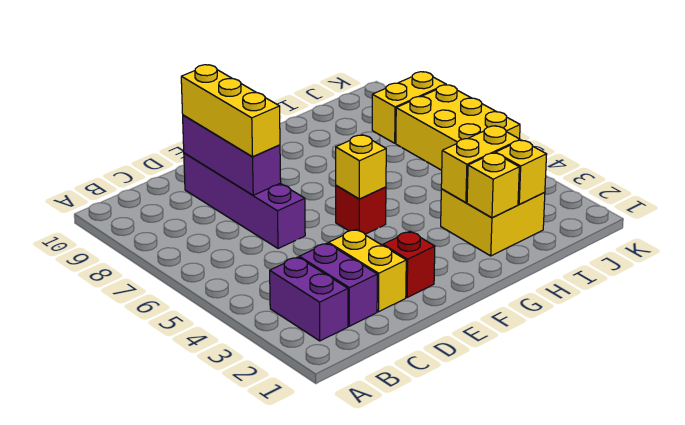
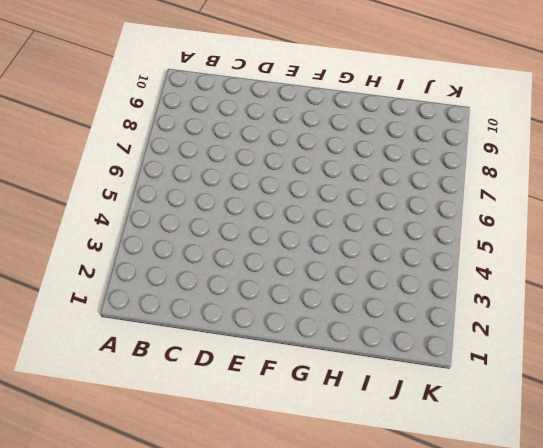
none -> purple 1x2 brick [270,257,348,341]
none -> purple 1x2 brick [299,243,377,326]
none -> yellow 1x2 brick [329,230,406,312]

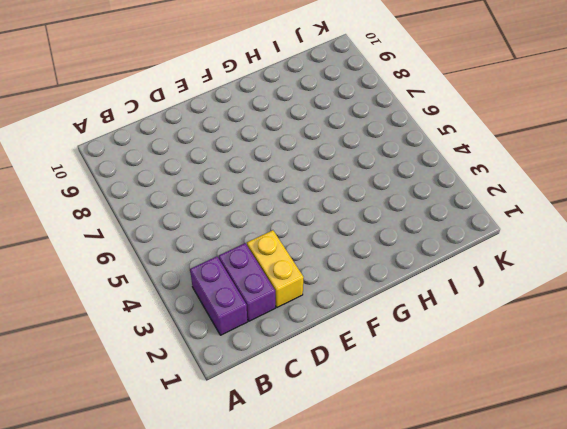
none -> purple 1x4 brick [184,153,305,248]
none -> red 1x1 brick [383,231,435,297]
none -> red 1x1 brick [336,186,386,234]

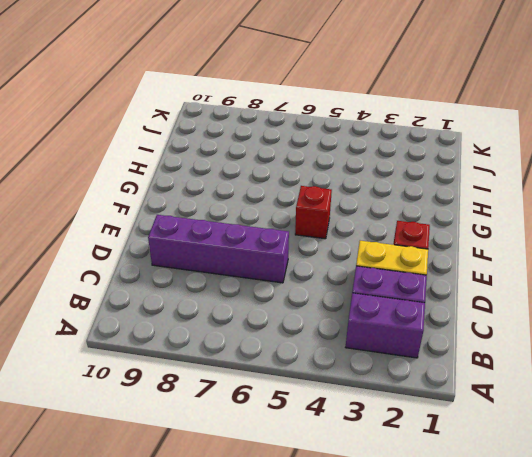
none -> yellow 2x2 brick [441,189,545,256]
none -> yellow 2x3 brick [396,85,520,170]
none -> yellow 1x2 brick [372,72,446,143]

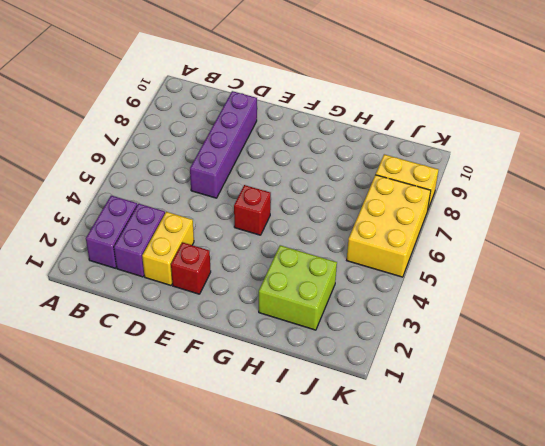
lime 2x2 brick [259,245,337,330] -> yellow 2x2 brick [441,189,545,256]
none -> purple 1x3 brick [183,115,281,195]
none -> yellow 1x1 brick [336,135,386,199]
none -> yellow 1x1 brick [467,153,519,218]

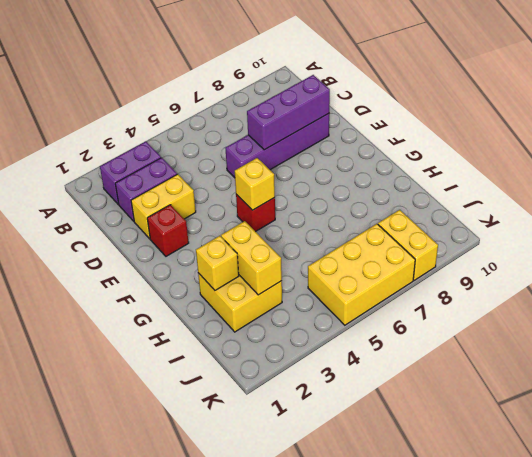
none -> yellow 1x1 brick [496,140,547,204]
none -> yellow 1x3 brick [181,65,280,157]

